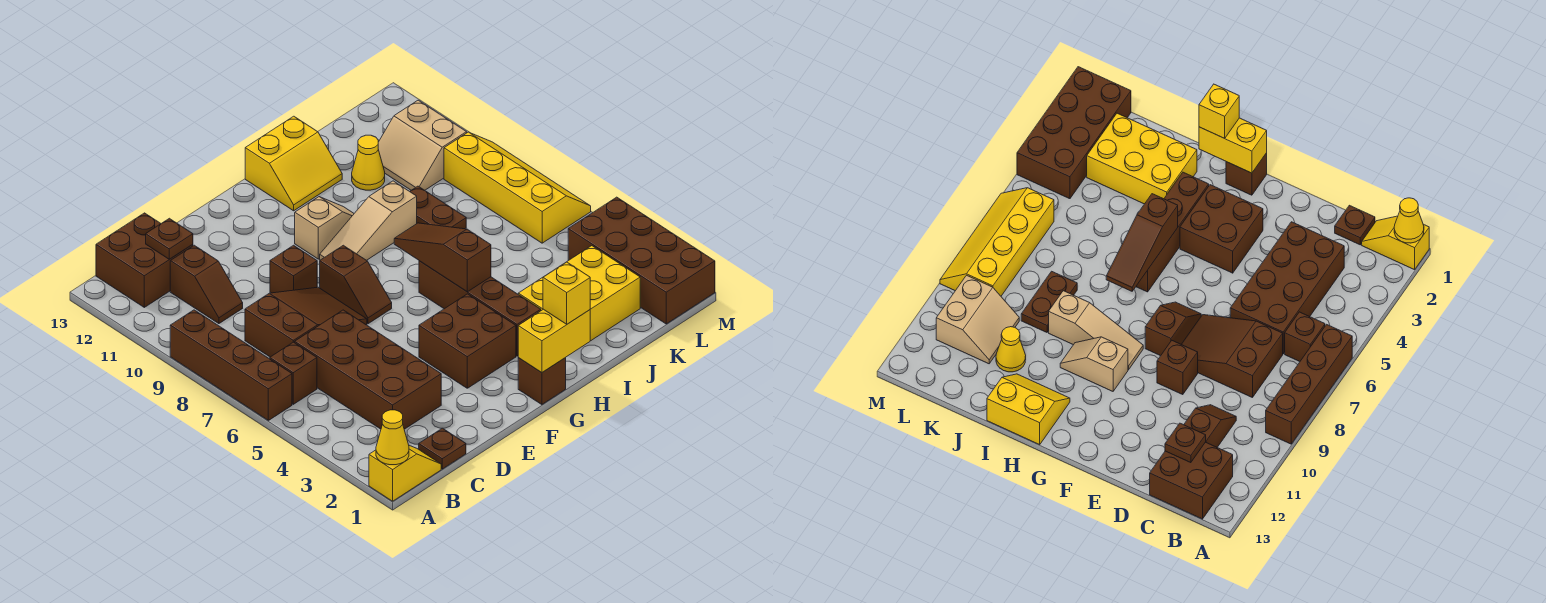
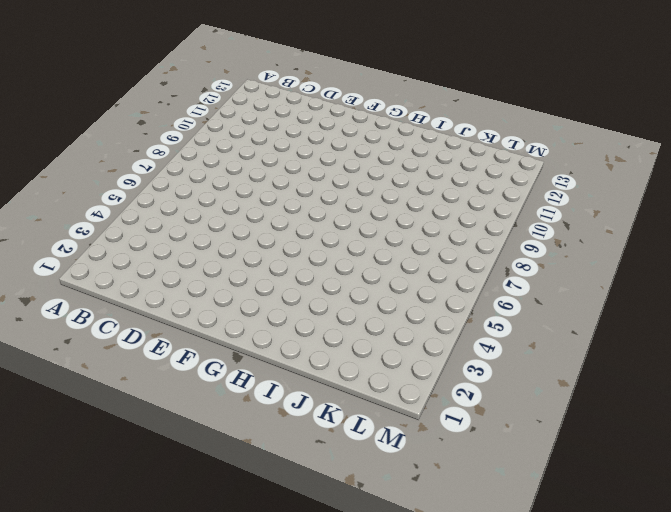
none -> yellow 1x2 slope [369,445,441,501]
none -> brown 1x4 brick [170,310,292,420]
none -> brown 1x1 brick [270,342,317,404]

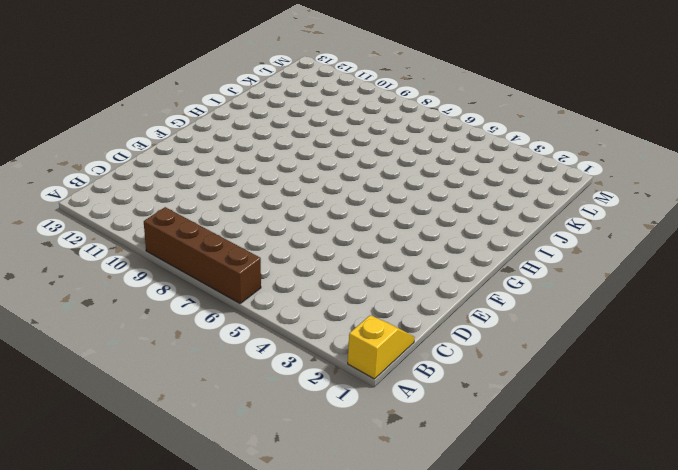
none -> brown 1x1 brick [270,342,317,404]
none -> brown 2x2 brick [96,213,193,307]
none -> brown 1x1 plate [419,428,466,469]

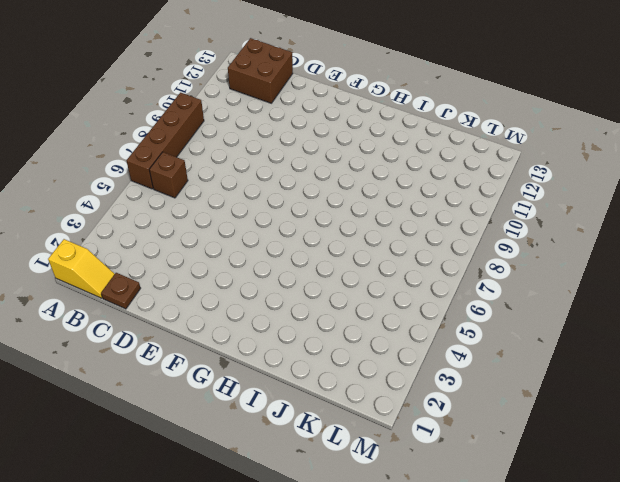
none -> brown 2x4 brick [295,310,441,429]
none -> brown 2x3 slope [245,287,367,357]
none -> brown 1x2 slope [170,245,243,324]

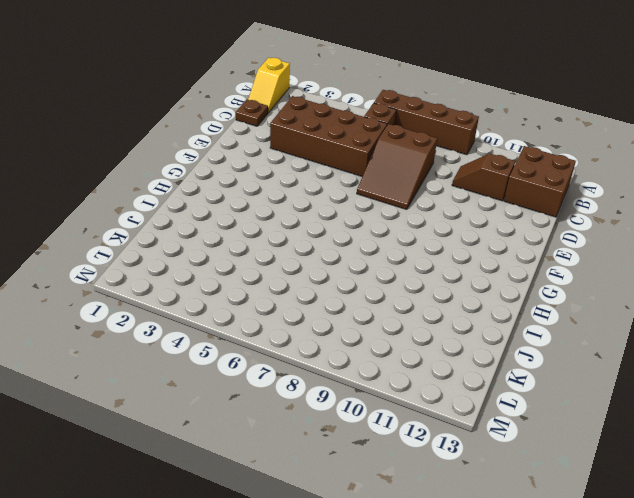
none -> brown 1x1 brick [270,245,317,293]
none -> brown 2x2 brick [419,294,516,388]
none -> brown 1x2 slope [320,245,392,324]

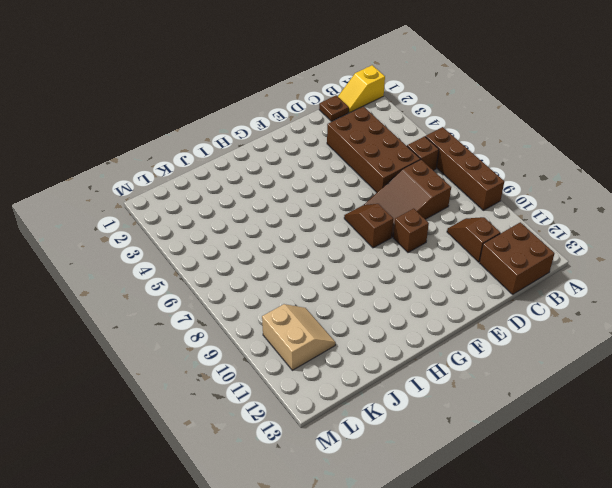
none -> brown 2x2 brick [419,294,516,388]
none -> brown 1x1 brick [518,358,566,405]
none -> tan 1x3 slope [320,181,417,260]

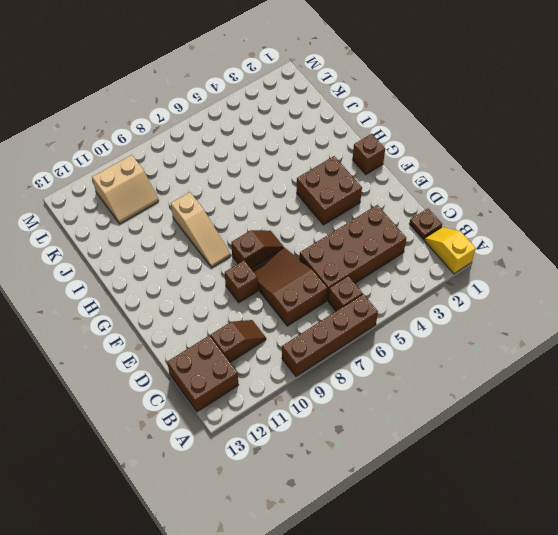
none -> tan 1x2 slope [295,197,354,259]
none -> brown 1x4 brick [419,261,541,356]
none -> yellow 2x2 slope [245,116,342,211]

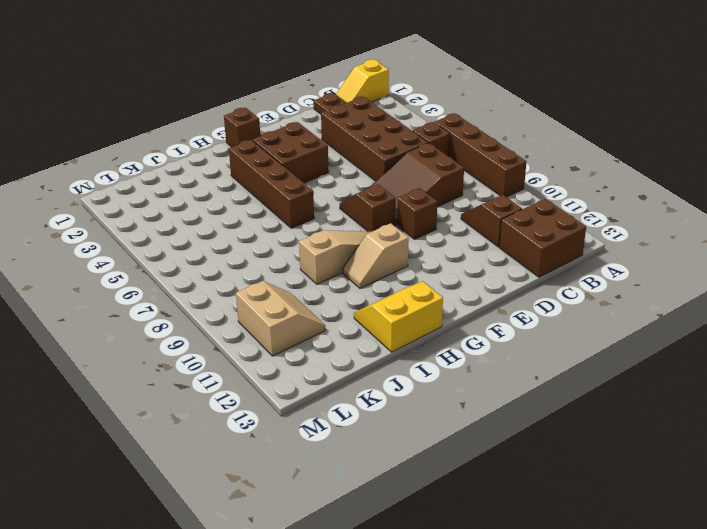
none -> yellow 2x3 brick [518,246,640,341]
none -> brown 1x2 plate [410,186,466,229]
none -> yellow 1x1 cone [352,135,385,190]

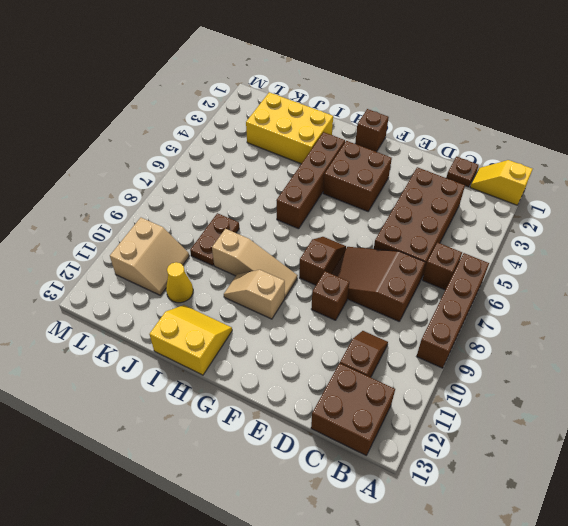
none -> brown 2x4 brick [568,197,715,324]
none -> yellow 2x4 slope [444,132,591,243]
none -> yellow 1x1 cone [376,410,409,465]

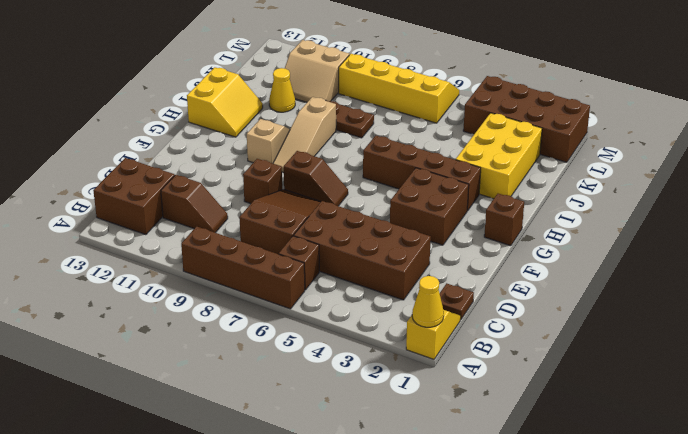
none -> brown 1x1 plate [146,218,193,259]
none -> yellow 1x2 brick [518,309,590,373]
none -> brown 1x3 slope [394,223,491,292]

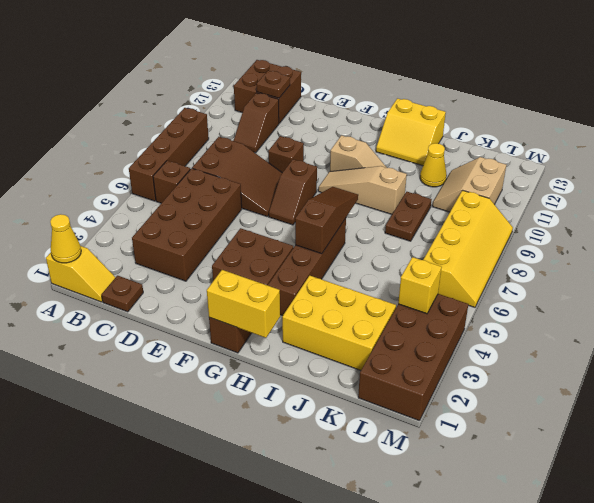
yellow 1x1 brick [398,257,442,314] -> yellow 1x1 brick moved to [543,262,590,324]

